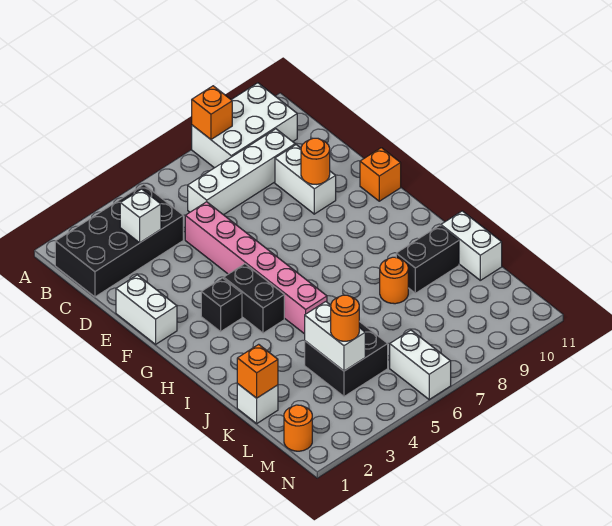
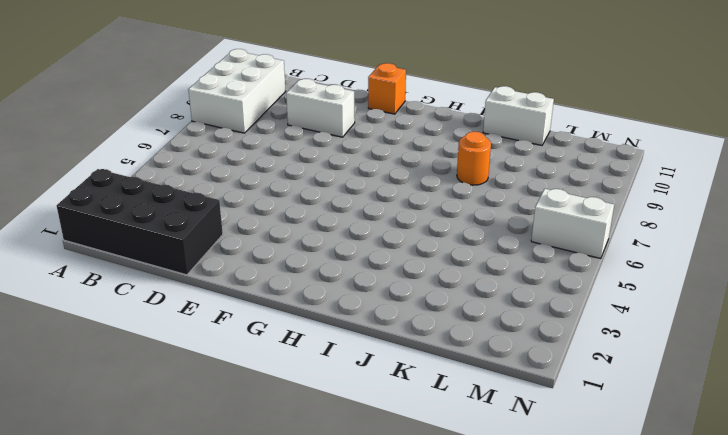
black 2x4 brick [57,169,223,275] -> black 2x4 brick turned to [55,185,183,297]
none -> white 1x4 brick [188,129,295,215]
none -> pink 1x6 brick [185,202,327,334]
none -> white 1x2 brick [116,275,177,344]

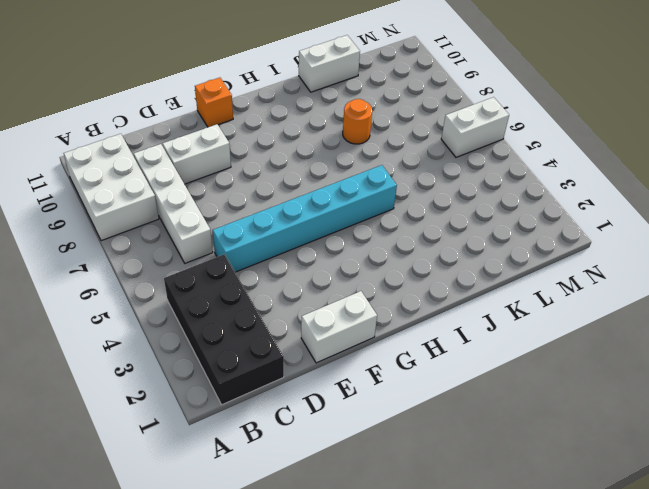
cyan 1x6 brick [213,165,397,272] -> pink 1x6 brick [185,202,327,334]
none -> black 1x1 brick [201,278,242,332]
none -> black 1x2 brick [224,264,284,333]
none -> black 1x2 brick [396,225,459,293]

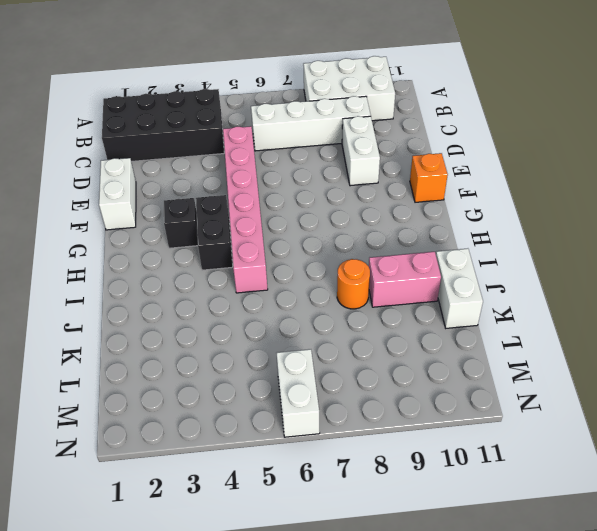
pink 1x2 brick [369,252,441,307] -> black 1x2 brick [396,225,459,293]
none -> white 1x1 brick [237,384,278,423]
none -> black 2x2 brick [305,321,388,396]
none -> orange 1x1 round brick [284,405,312,451]

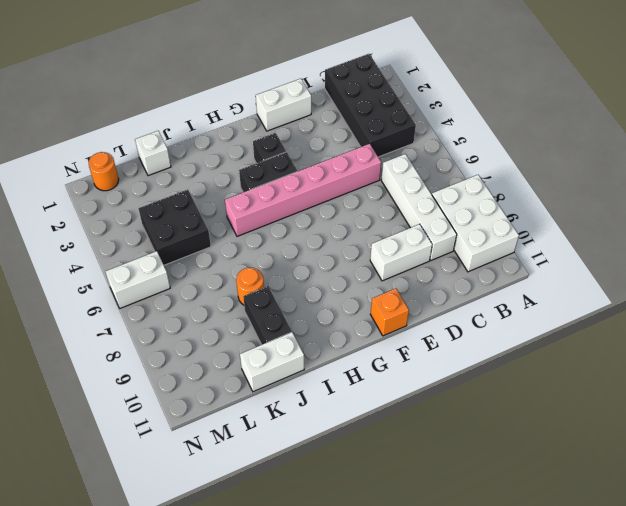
none -> orange 1x1 brick [192,86,232,139]
none -> white 1x1 brick [120,189,161,243]
none -> orange 1x1 round brick [301,138,330,184]

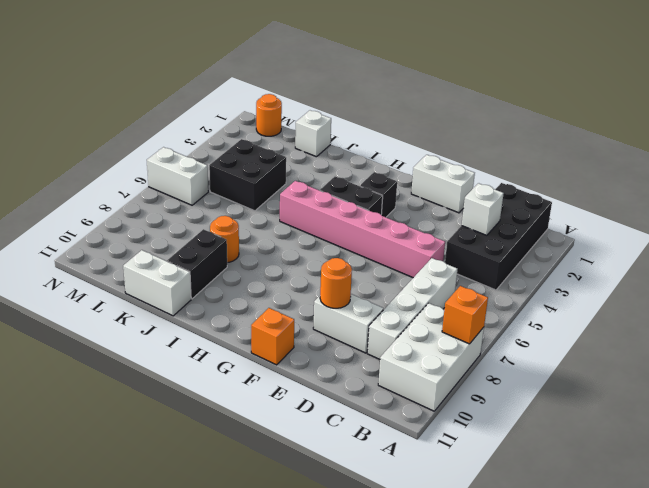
none -> orange 1x1 brick [237,344,278,398]
none -> white 1x2 brick [305,302,365,371]
none -> orange 1x1 round brick [331,295,359,341]

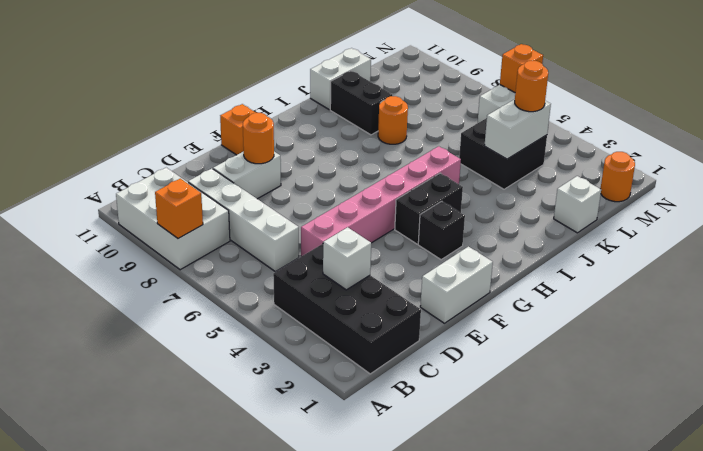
orange 1x1 brick [500,44,543,92] -> orange 1x1 brick moved to [237,344,278,398]

